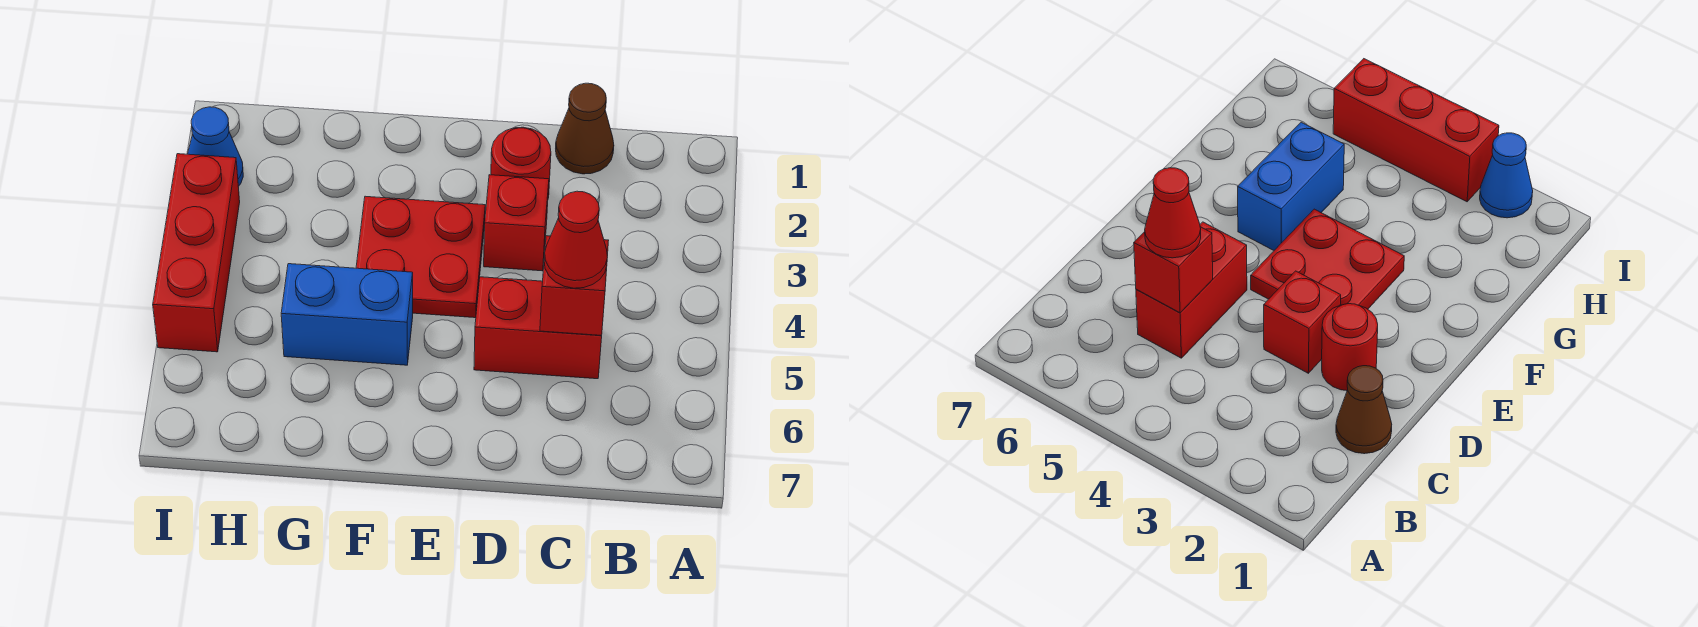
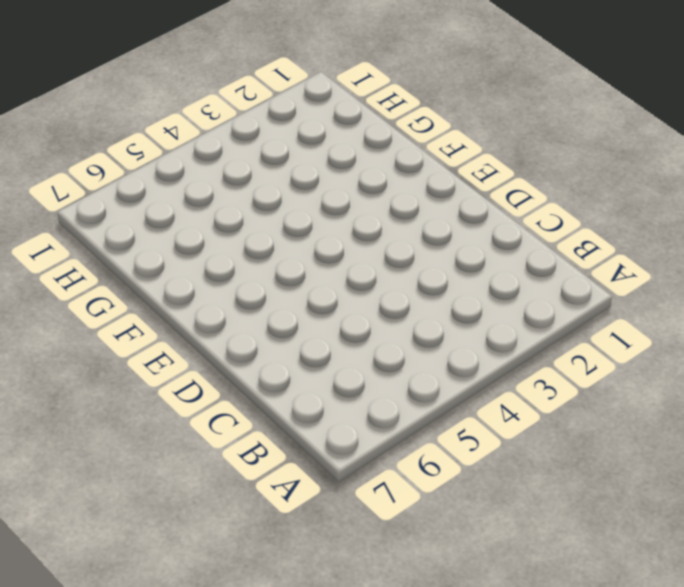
none -> brown 1x1 cone [556,83,614,174]
none -> red 1x2 brick [474,277,602,379]

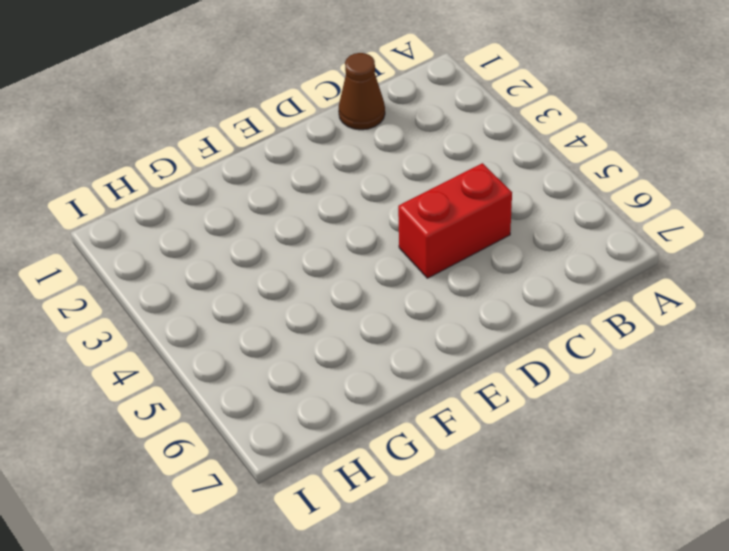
none -> red 1x1 round brick [491,127,551,198]
none -> red 1x1 brick [484,175,549,271]

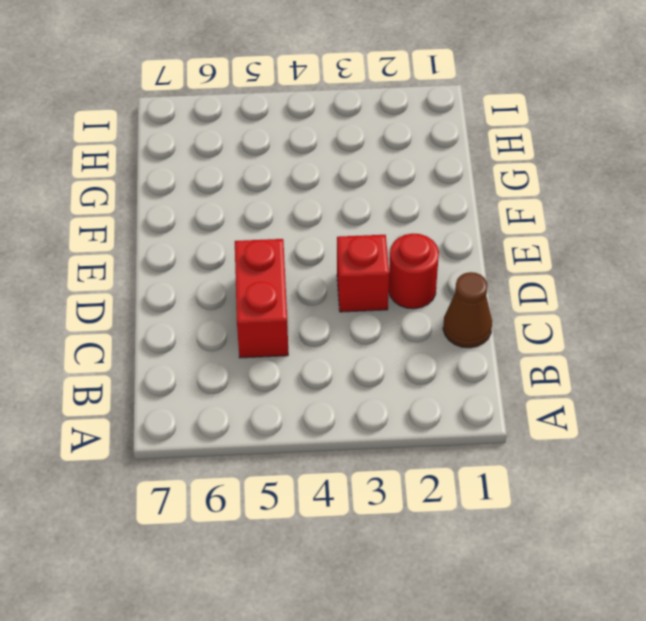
none -> red 2x2 plate [356,196,485,318]
none -> blue 1x2 brick [281,264,413,365]

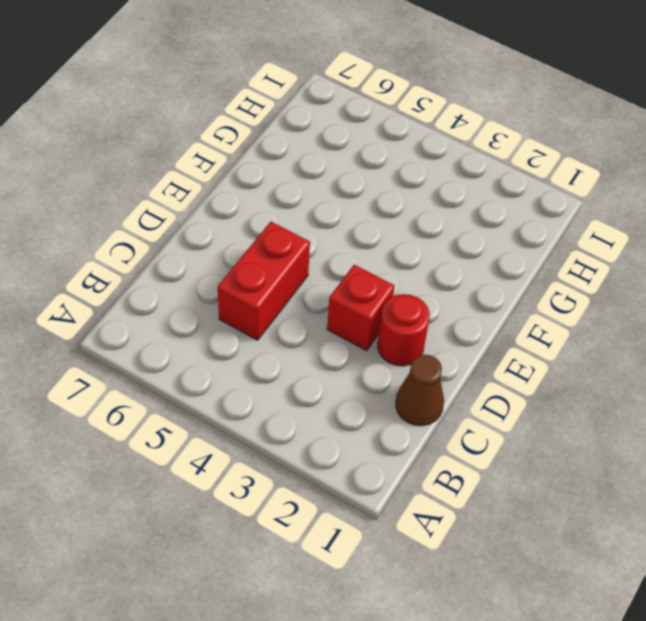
none -> red 2x2 plate [356,196,485,318]
none -> blue 1x2 brick [281,264,413,365]

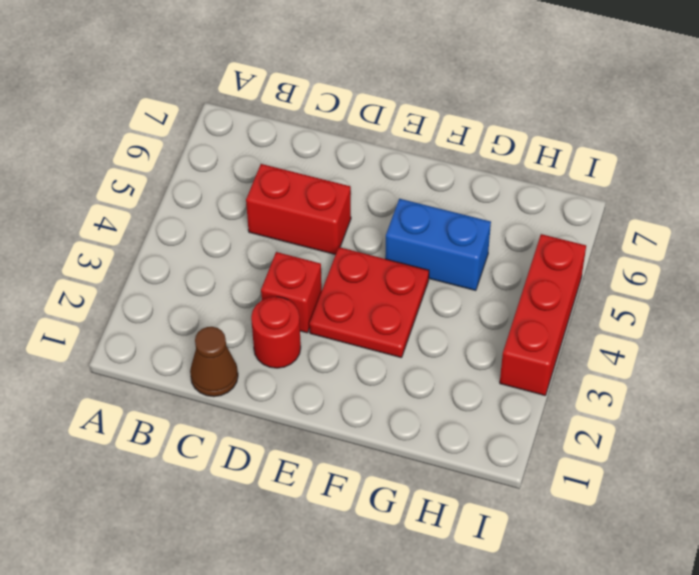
none -> blue 1x1 cone [188,107,243,187]
none -> red 1x1 brick [540,236,609,335]

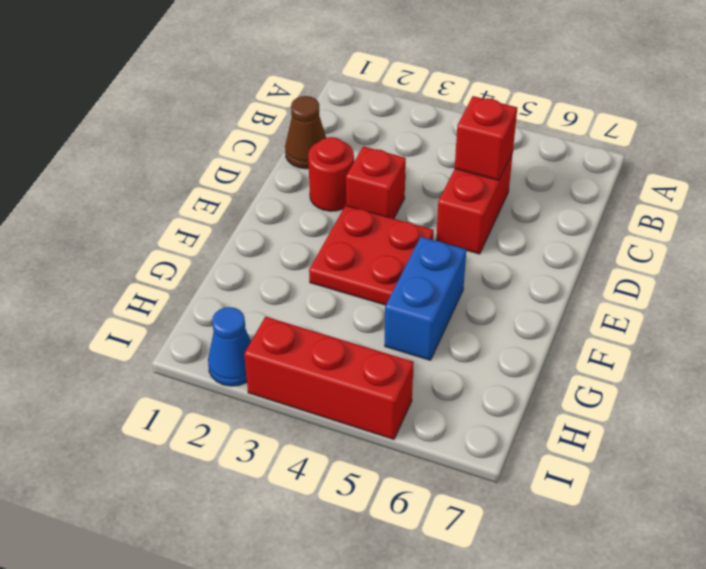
none -> red 1x1 cone [544,191,607,288]

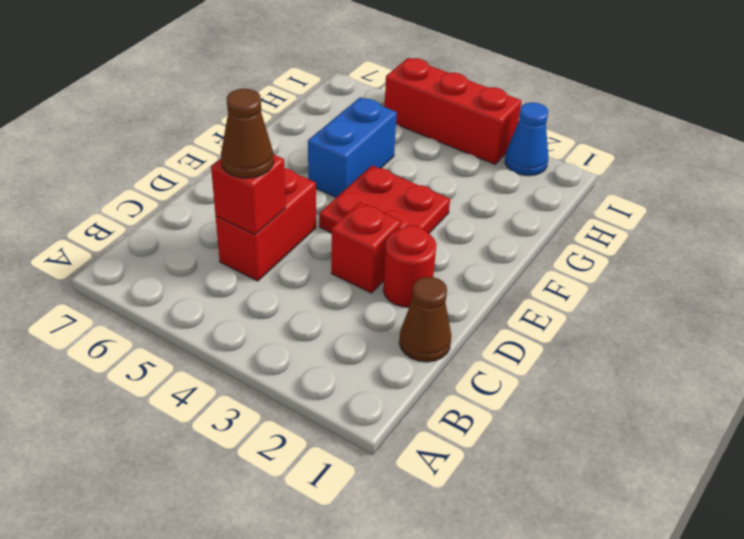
brown 1x1 cone [221,89,274,178] -> red 1x1 cone [544,191,607,288]

